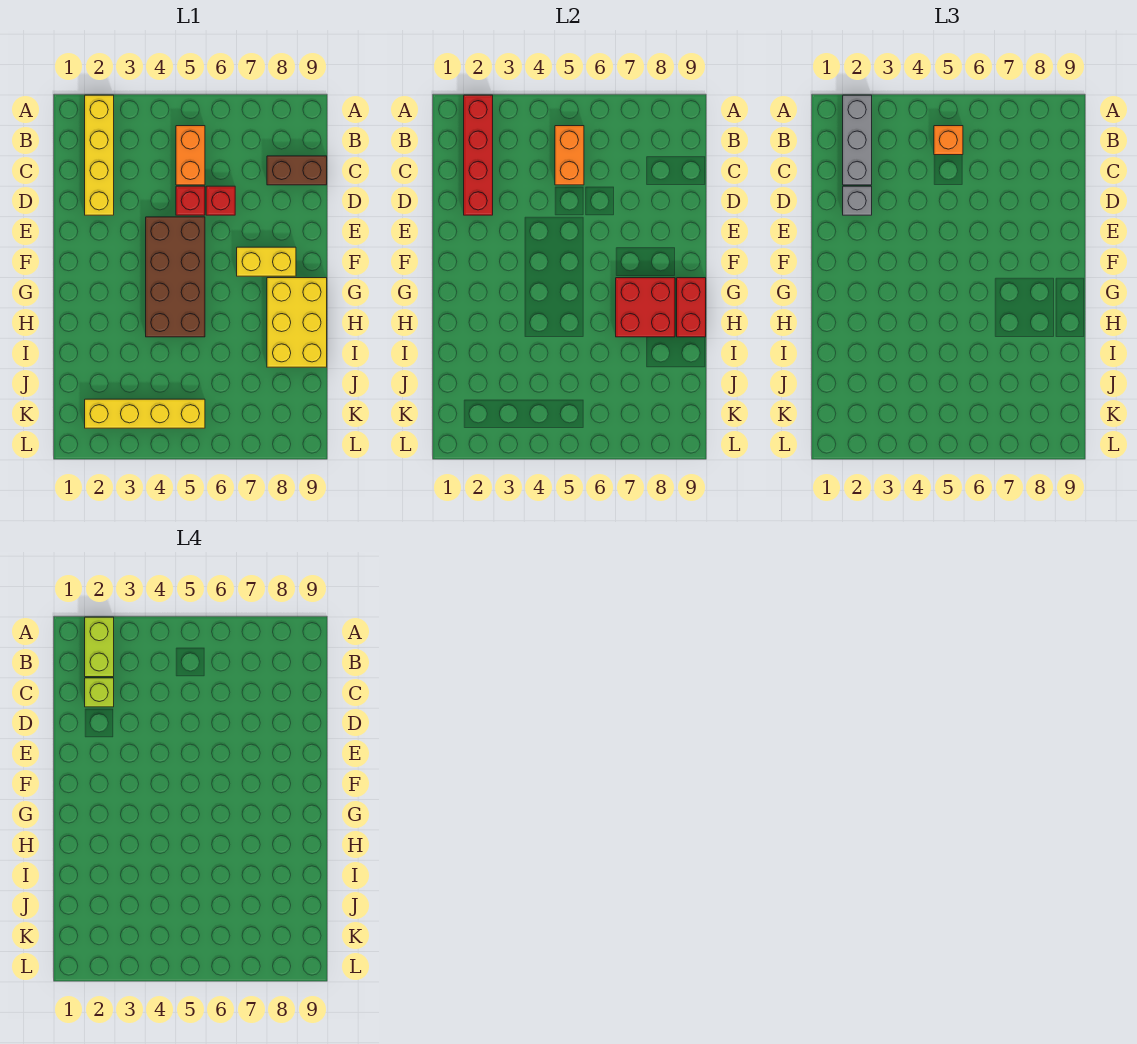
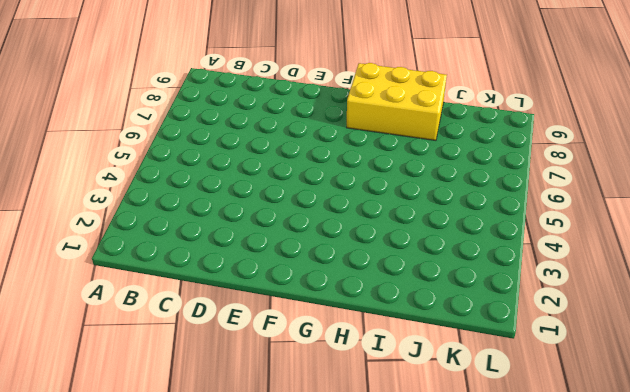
none -> yellow 1x4 brick [85,95,114,215]
none -> orange 1x2 brick [176,126,205,185]
none -> brown 1x2 brick [267,156,327,185]

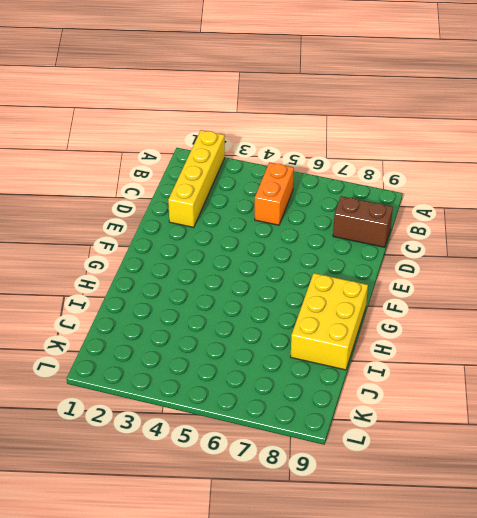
none -> red 1x1 brick [176,186,205,215]
none -> red 1x1 brick [206,186,235,215]
none -> brown 2x4 brick [146,217,205,337]

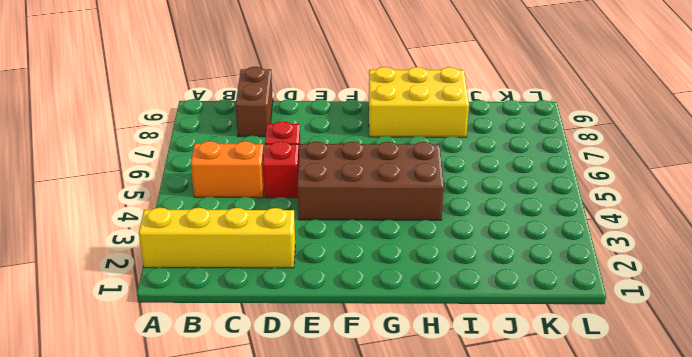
none -> yellow 1x2 brick [237,247,296,276]
none -> yellow 1x4 brick [85,399,205,428]
none -> red 1x4 brick [464,95,493,215]

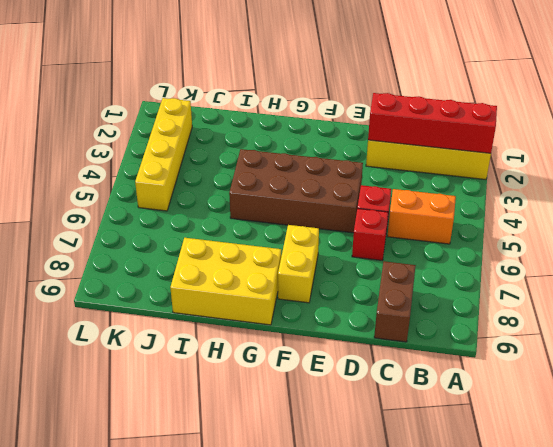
none -> orange 1x2 brick [555,126,584,185]
none -> red 2x2 brick [616,278,675,337]
none -> red 1x2 brick [677,278,706,337]

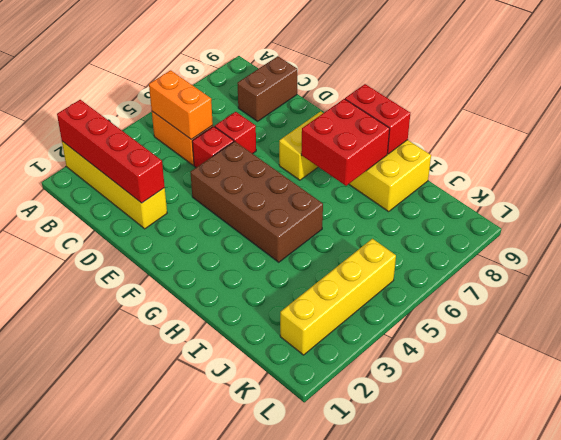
none -> grey 1x3 brick [843,95,872,185]
none -> orange 1x1 brick [934,126,963,155]
none -> grey 1x1 brick [843,186,872,215]

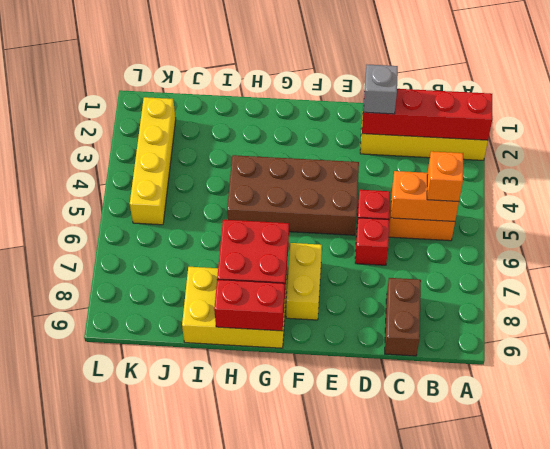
none -> grey 1x3 brick [843,95,872,185]
none -> lime 1x2 brick [85,617,114,677]
none -> lime 1x1 brick [85,678,114,707]

